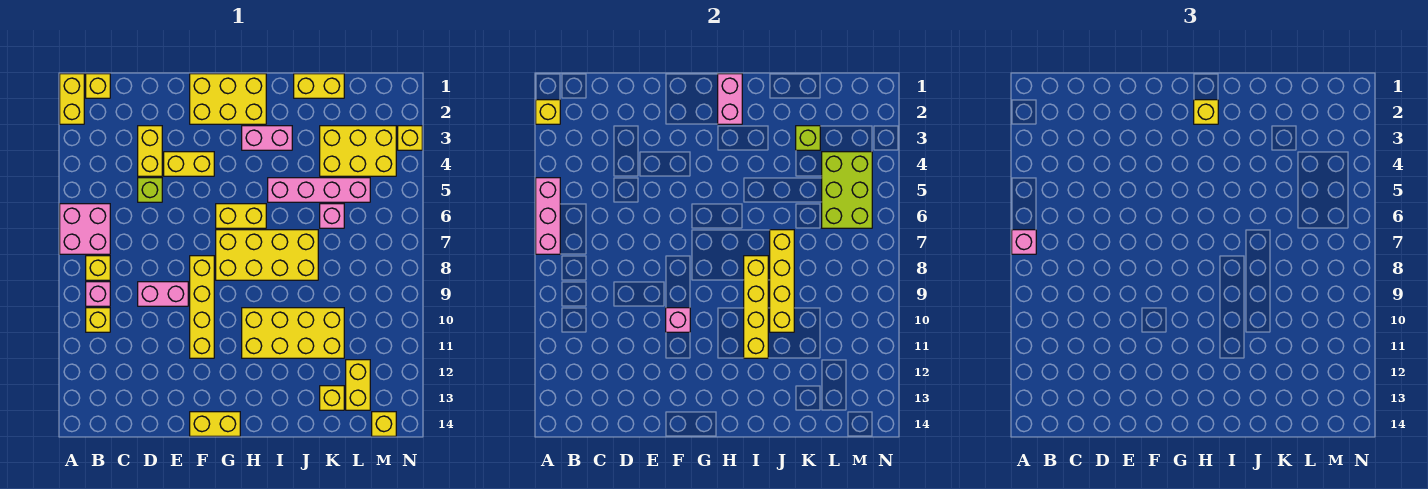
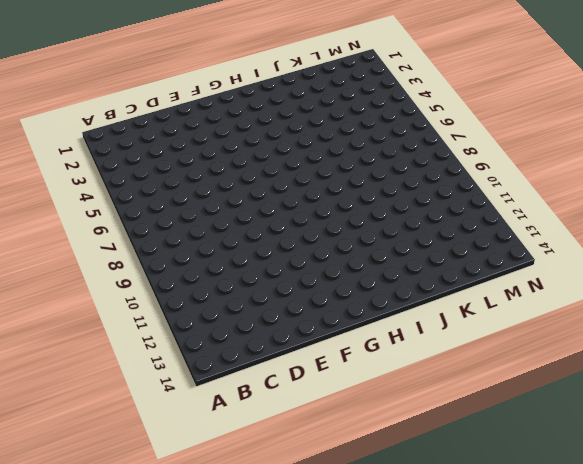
none -> yellow 1x2 brick [60,74,84,124]
none -> pink 2x2 brick [60,204,110,254]
none -> yellow 1x1 brick [86,74,110,98]
none -> yellow 1x1 brick [86,256,110,280]

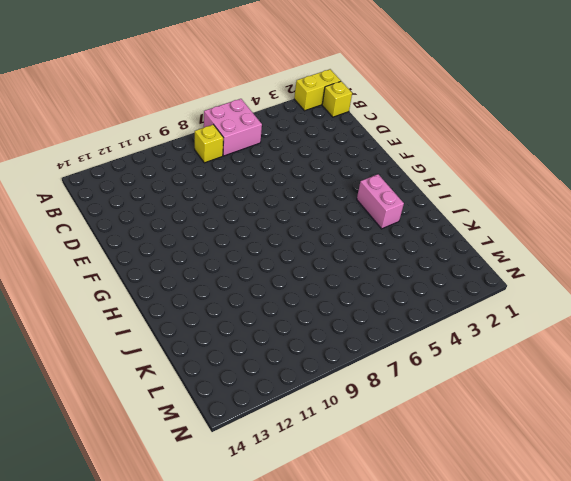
none -> pink 1x1 brick [86,282,110,306]
none -> yellow 1x1 brick [86,308,110,332]
none -> yellow 1x2 brick [138,126,162,176]
none -> lime 1x1 brick [138,178,162,202]

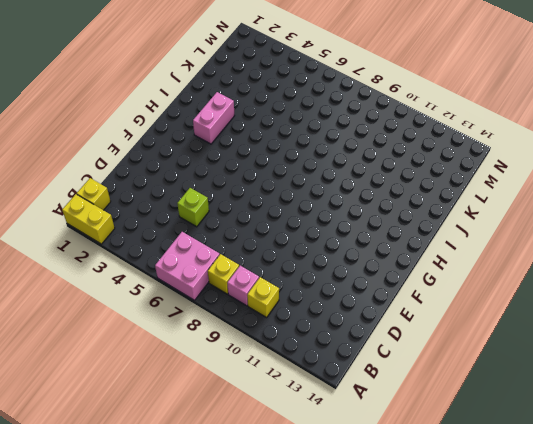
none -> yellow 1x2 brick [138,126,162,176]
none -> pink 1x2 brick [138,282,188,306]
none -> yellow 1x2 brick [164,152,214,176]
none -> yellow 2x3 brick [190,74,266,124]

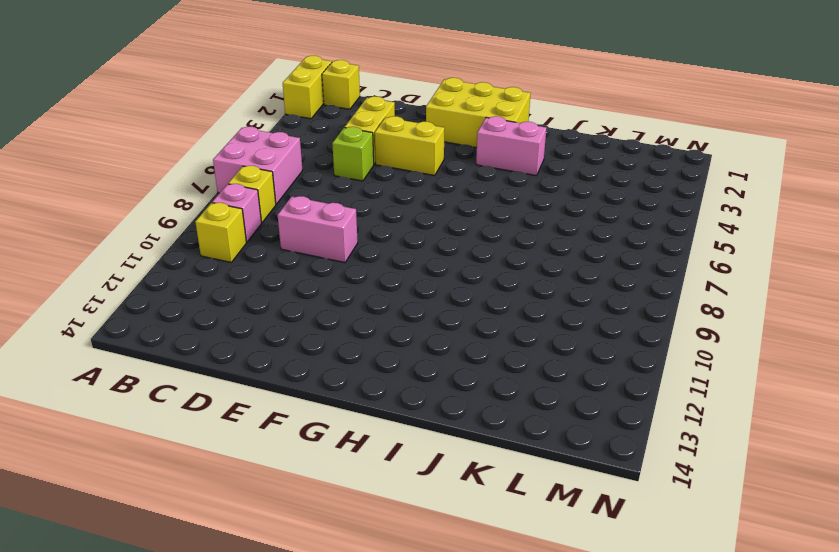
none -> yellow 1x4 brick [190,256,214,358]
none -> yellow 1x2 brick [190,412,240,436]
none -> yellow 1x2 brick [216,204,266,228]
none -> yellow 2x4 brick [216,230,318,280]

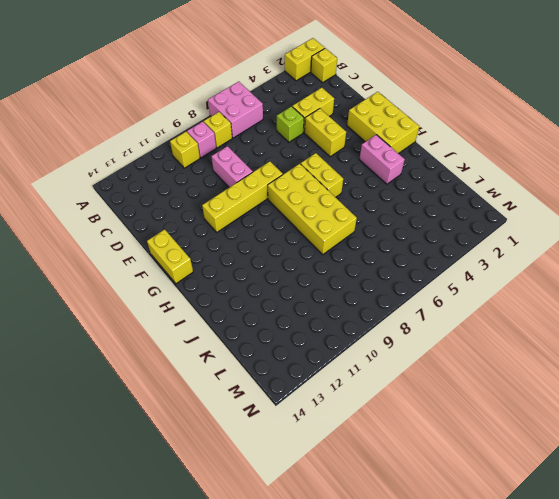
none -> yellow 2x4 brick [242,308,344,358]
none -> pink 1x4 brick [268,178,370,202]
none -> yellow 1x2 brick [294,74,344,98]
none -> yellow 2x3 brick [320,126,396,176]

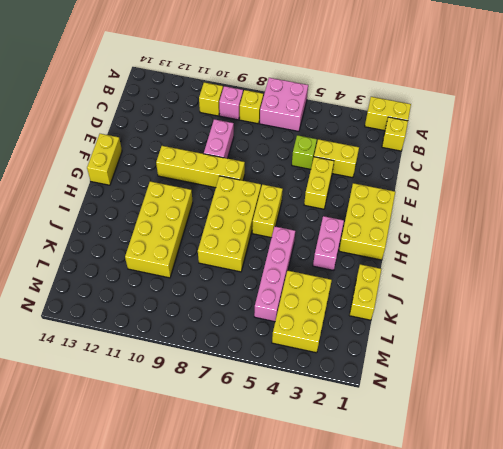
none -> pink 1x1 brick [320,204,344,228]
none -> yellow 1x1 brick [320,386,344,410]
none -> yellow 1x2 brick [346,360,370,410]
none -> yellow 1x1 brick [372,412,396,436]

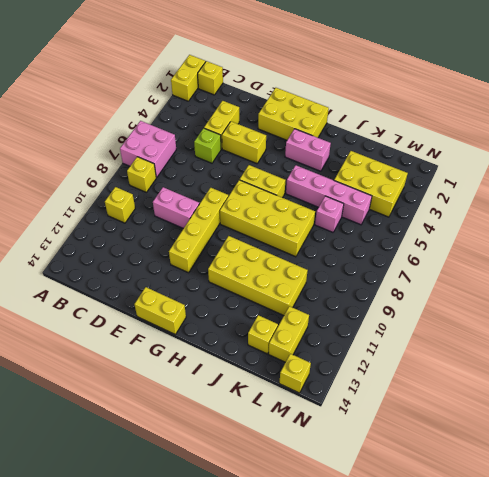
none -> pink 1x1 brick [86,282,110,306]
none -> yellow 1x2 brick [294,74,344,98]
none -> yellow 1x1 brick [398,126,422,150]
none -> yellow 1x1 brick [536,100,560,124]

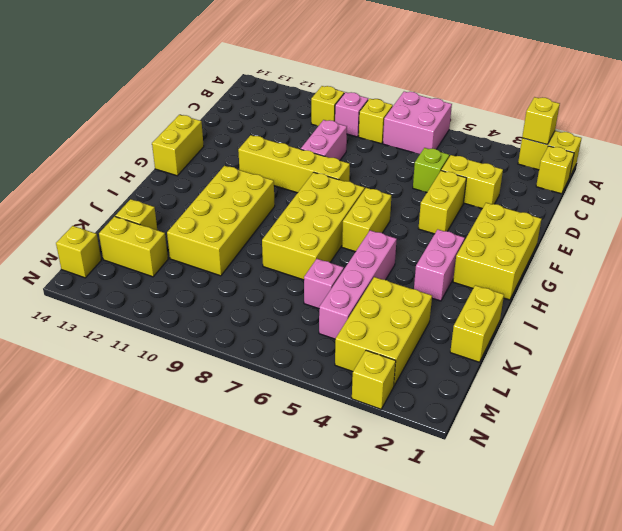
none -> pink 1x3 brick [536,178,560,254]
none -> pink 1x1 brick [666,308,690,332]
none -> pink 1x2 brick [718,74,742,124]
none -> yellow 1x4 brick [744,256,768,358]

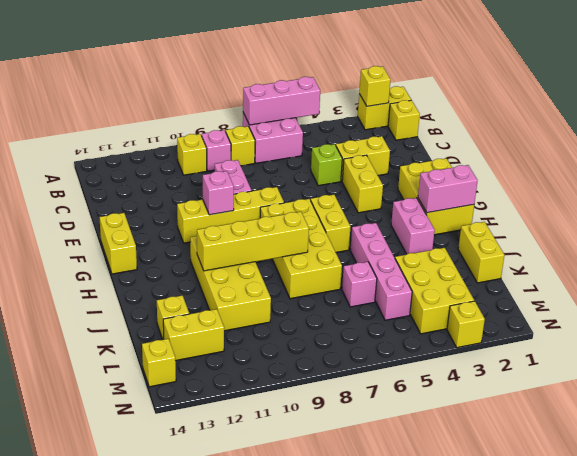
none -> yellow 1x4 brick [770,230,794,332]
none -> lime 1x1 brick [796,126,820,150]
none -> lime 2x3 brick [822,152,872,228]
none -> pink 1x1 brick [1012,230,1036,254]

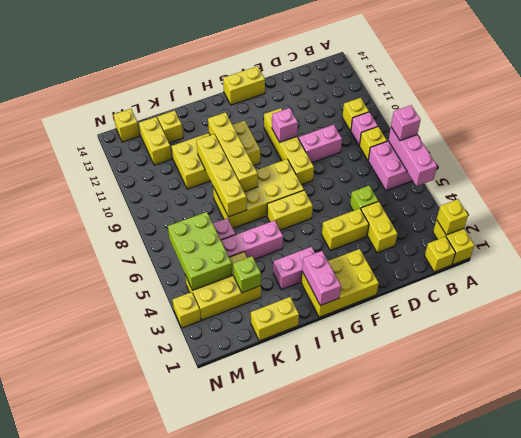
none -> yellow 1x1 brick [1194,100,1218,124]

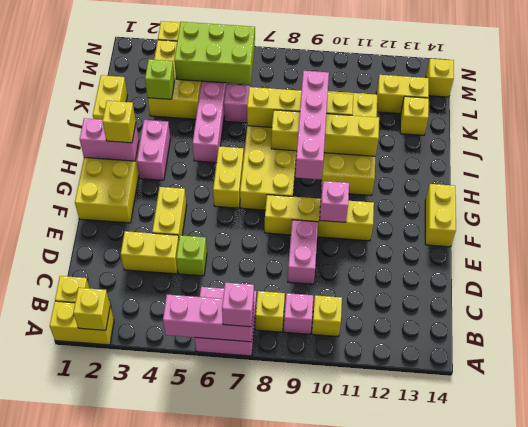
pink 1x4 brick [295,71,329,179] -> none

